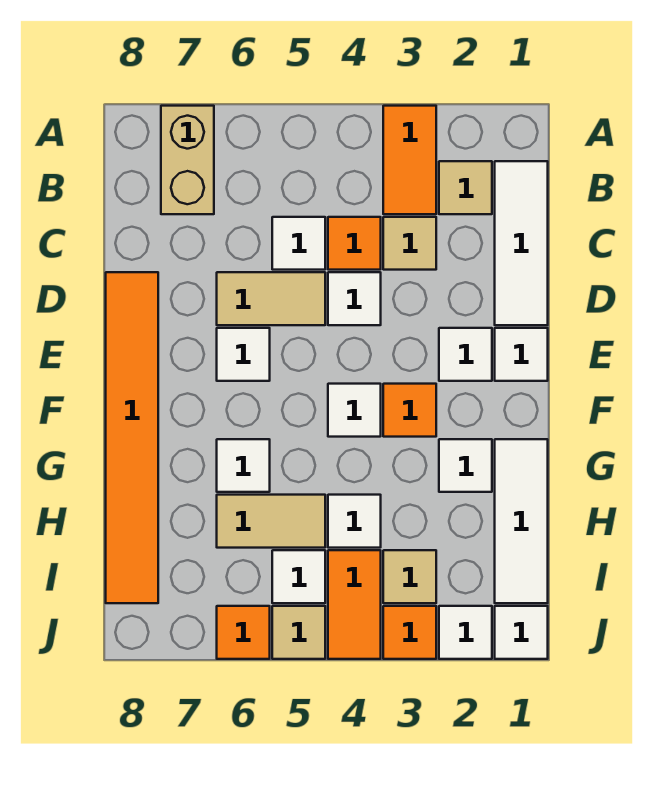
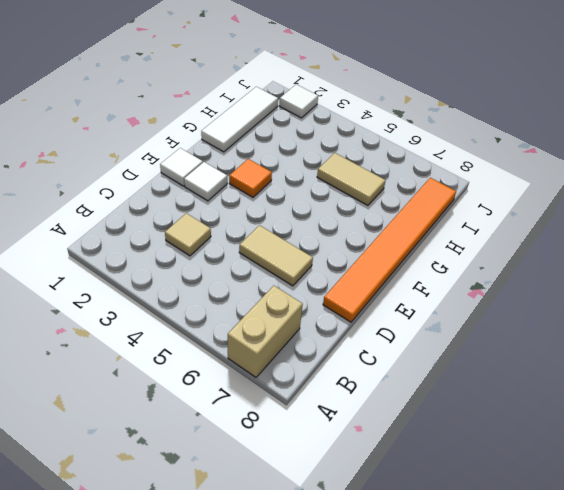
none -> orange 1x2 tile [383,106,436,214]
none -> white 1x3 tile [495,161,548,325]
none -> tan 1x1 tile [439,161,492,214]

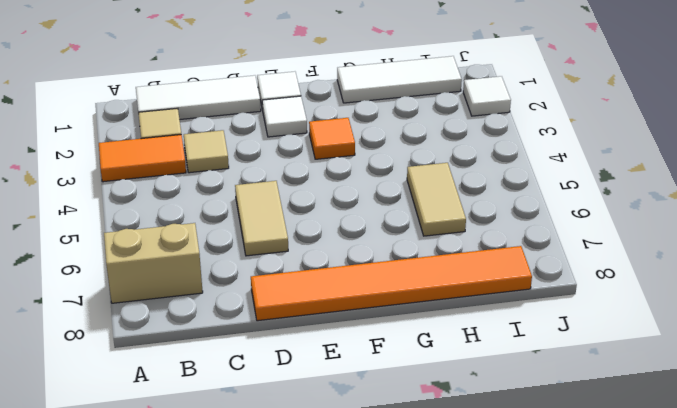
none -> orange 1x1 tile [328,217,381,270]
none -> white 1x1 tile [272,217,325,270]
none -> white 1x1 tile [328,272,381,325]

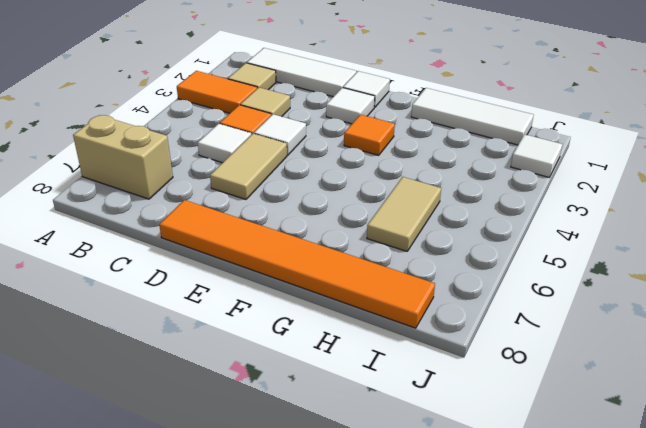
none -> white 1x1 tile [217,328,270,381]
none -> white 1x1 tile [328,384,381,437]
none -> white 1x1 tile [439,439,492,492]

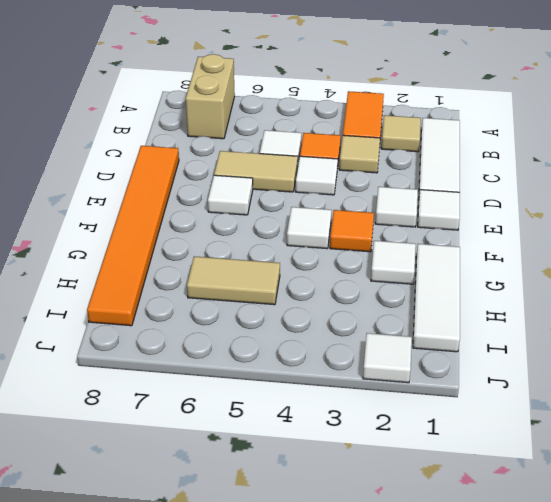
none -> white 1x1 tile [217,439,270,492]
none -> white 1x1 tile [328,495,381,548]
none -> tan 1x1 tile [383,550,436,603]

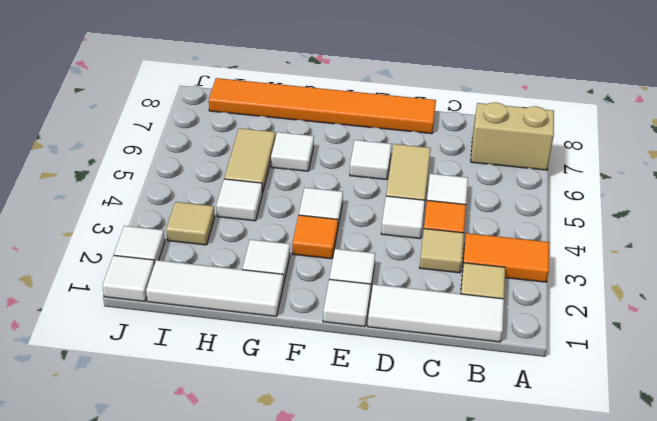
none -> orange 1x2 tile [328,550,381,659]
none -> white 1x1 tile [272,550,325,603]
none -> orange 1x1 tile [383,606,436,659]

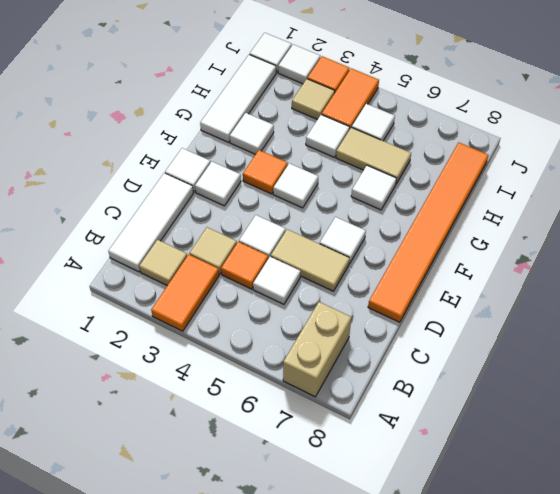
none -> tan 1x1 tile [272,606,325,659]
none -> orange 1x1 tile [217,606,270,659]

